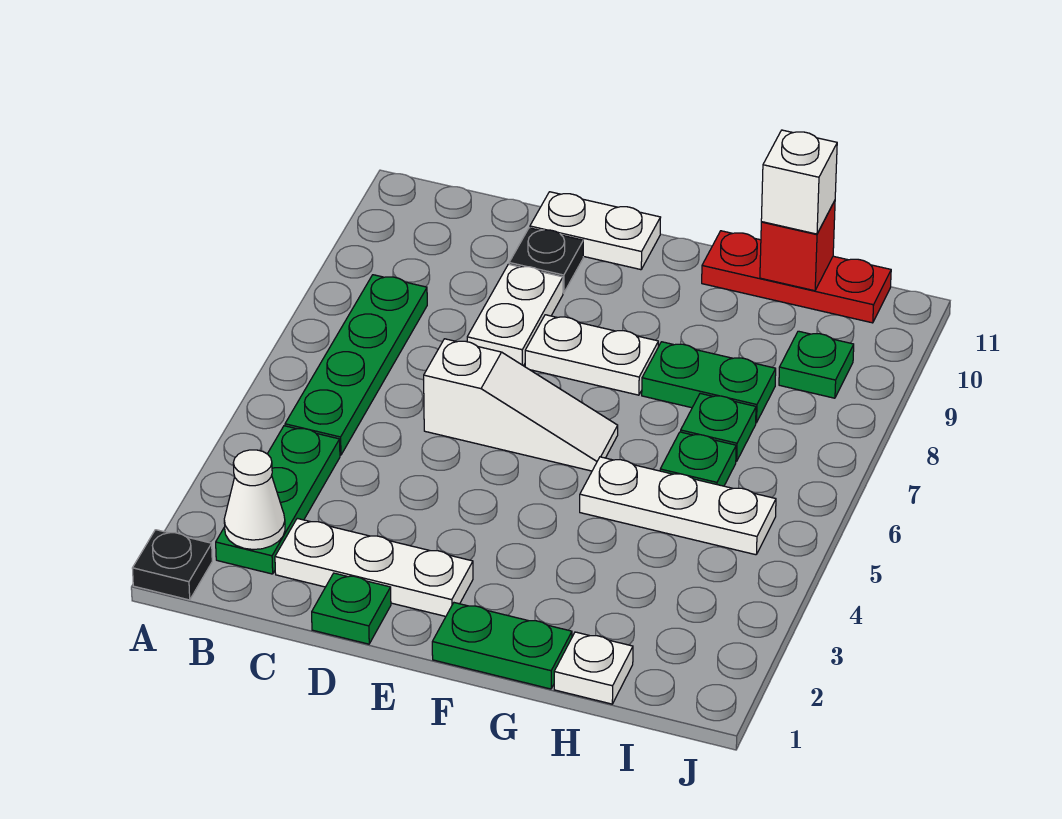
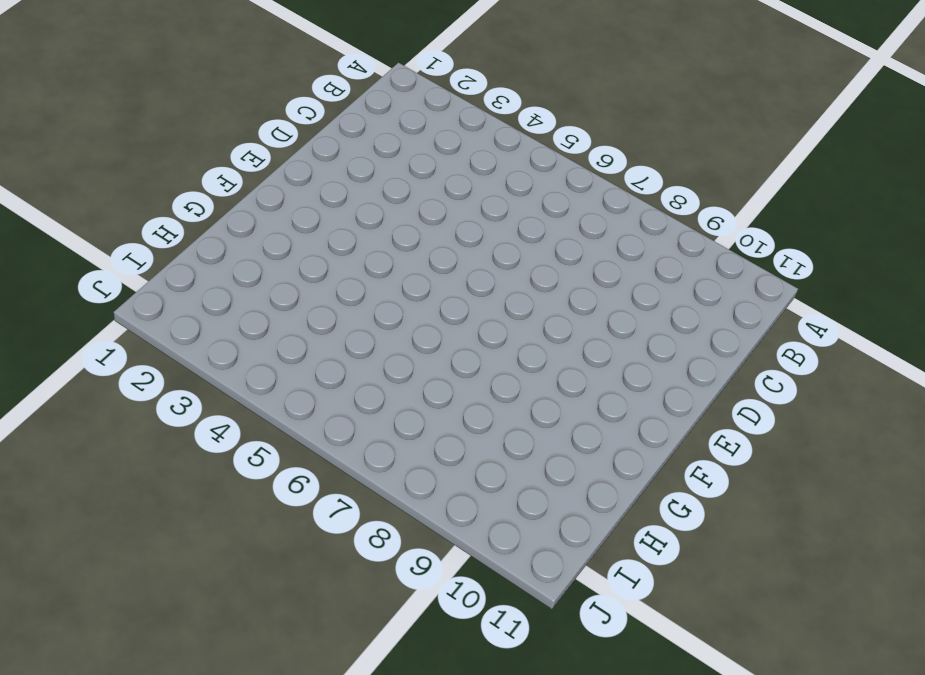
none -> black 1x1 plate [132,530,212,600]
none -> green 1x3 plate [216,426,340,574]
none -> green 1x4 plate [285,275,427,455]

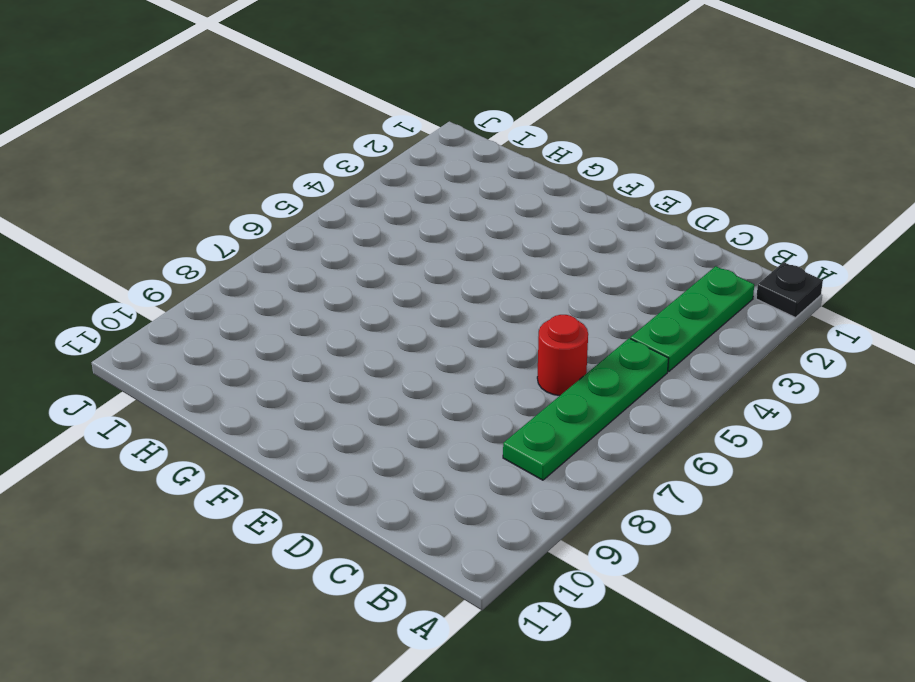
red 1x1 round brick [537,315,588,396] -> none
none -> white 1x3 plate [275,518,473,616]
none -> green 1x1 plate [312,573,391,644]
none -> white 1x3 slope [424,339,618,471]

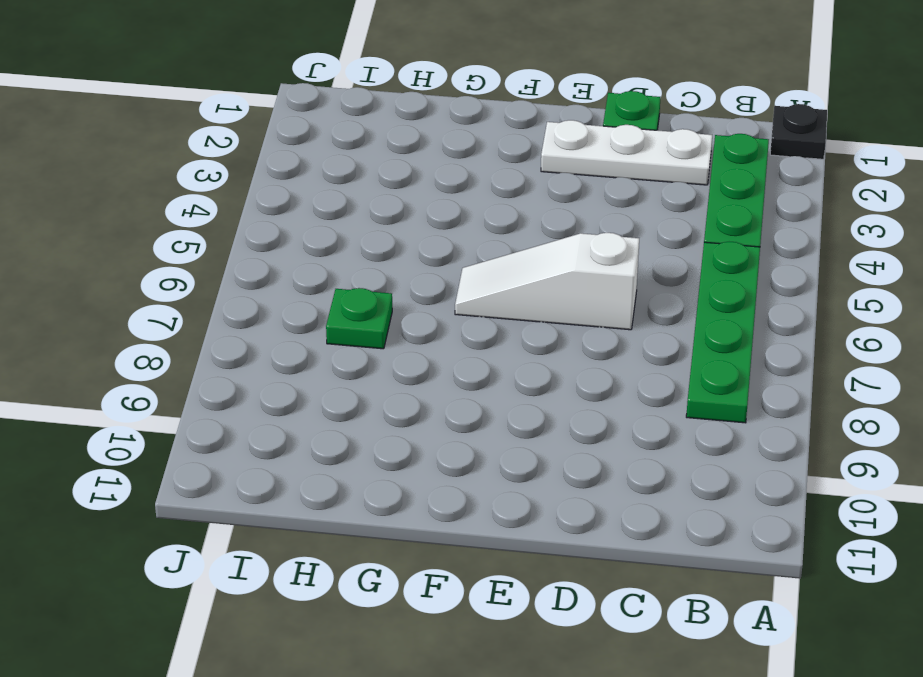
none -> white 1x2 plate [467,264,563,366]
none -> black 1x1 plate [509,228,583,293]
none -> white 1x2 plate [530,192,661,270]

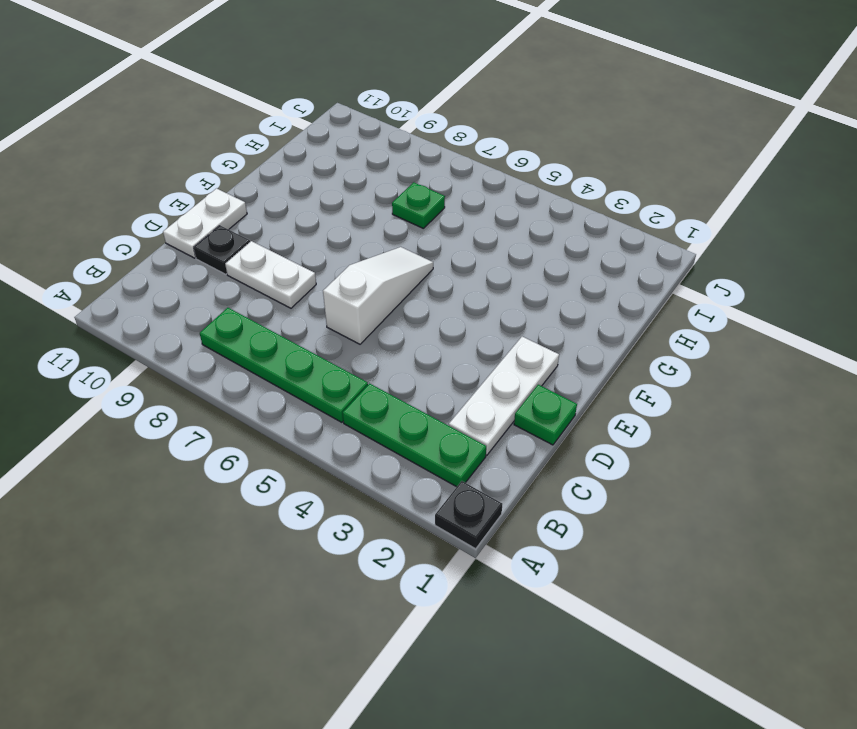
none -> white 1x2 plate [525,315,658,395]
none -> green 1x2 plate [432,603,572,689]
none -> white 1x3 plate [580,457,776,555]

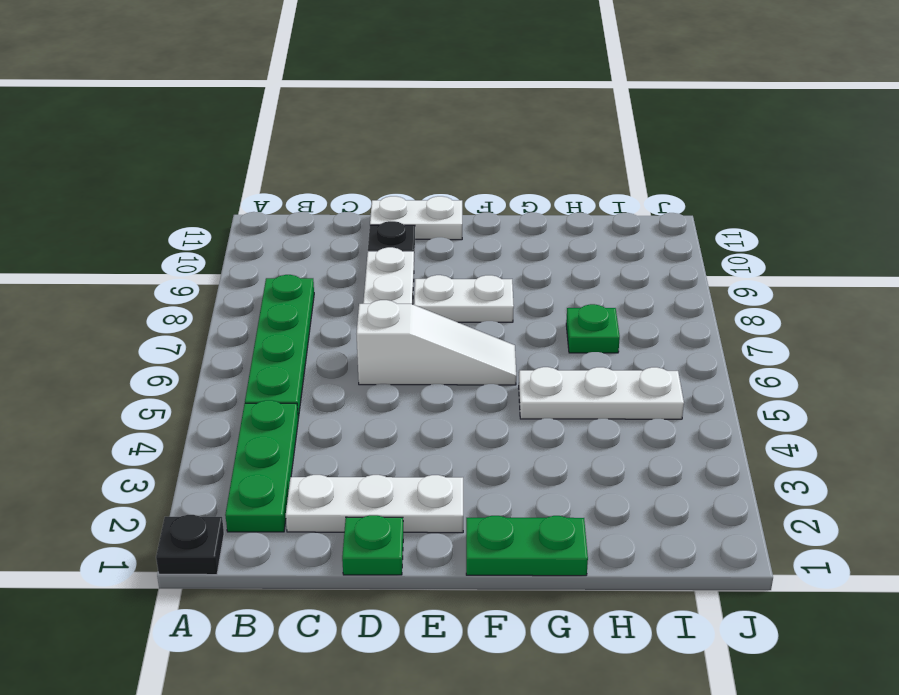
none -> green 1x2 plate [642,342,776,423]
none -> red 1x3 plate [702,231,891,323]
none -> white 1x1 plate [554,632,633,704]

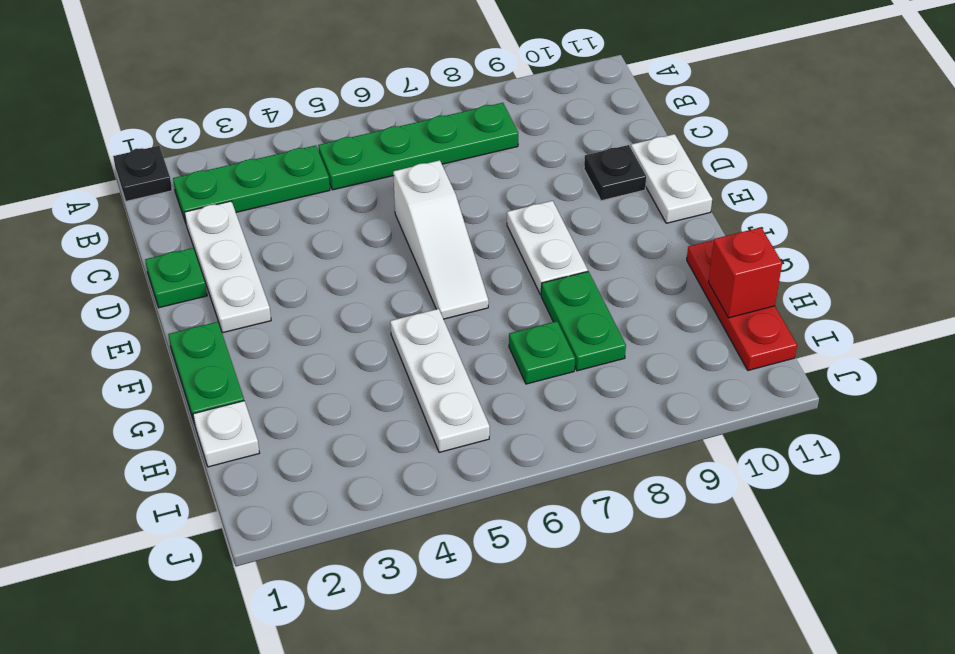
none -> white 1x2 plate [467,264,563,366]
none -> green 1x1 plate [660,432,736,486]
none -> green 1x1 plate [779,331,854,398]

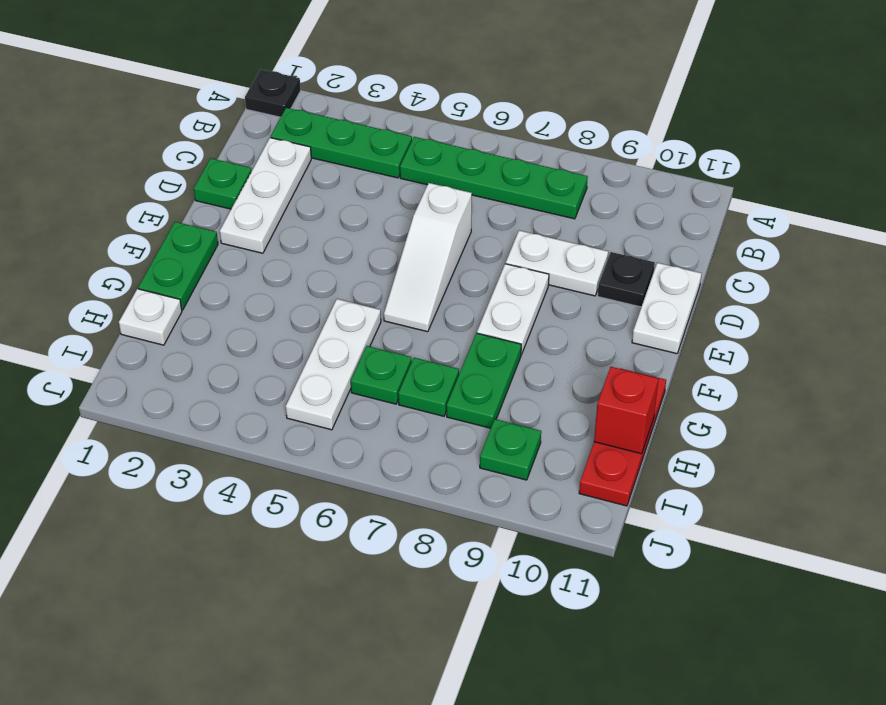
none -> white 1x1 cone [224,450,285,550]
none -> white 1x1 brick [761,130,837,234]

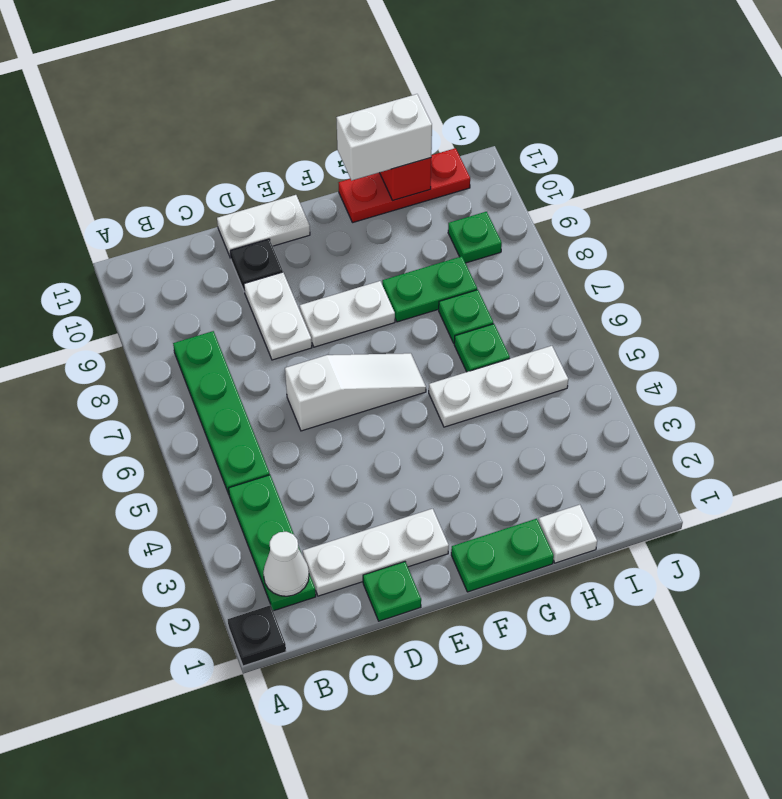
white 1x2 brick [336,94,432,181] -> white 1x1 brick [761,130,837,234]

